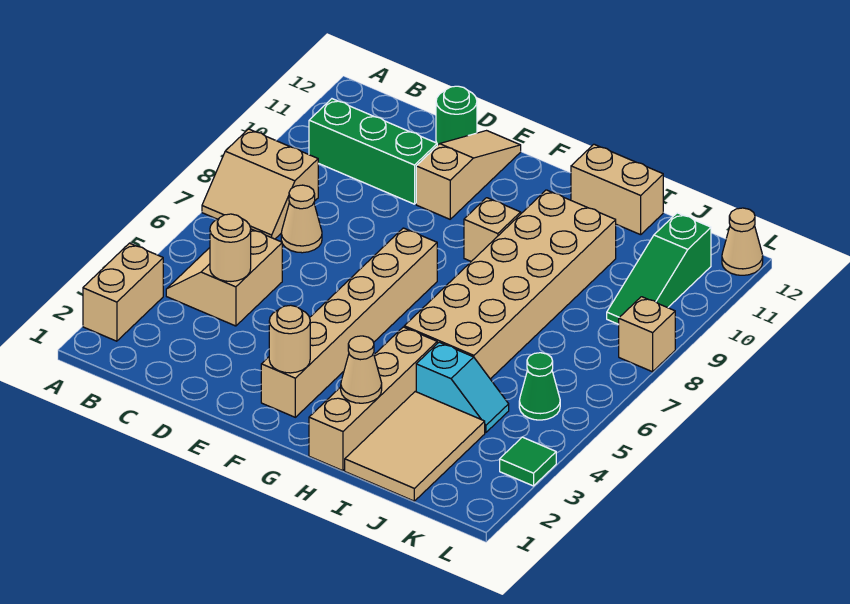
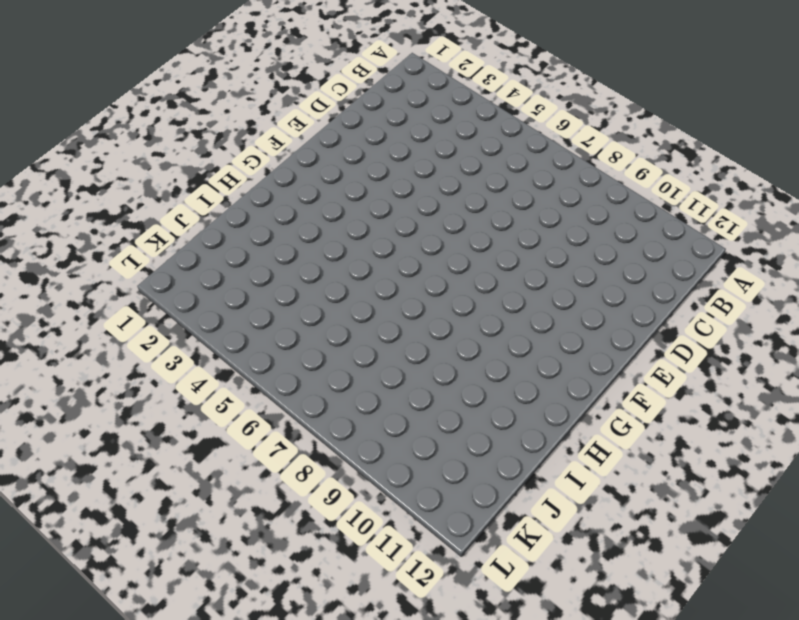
none -> tan 1x2 brick [83,243,163,341]
none -> tan 2x2 slope [202,129,318,239]
none -> tan 2x2 slope [166,229,282,326]

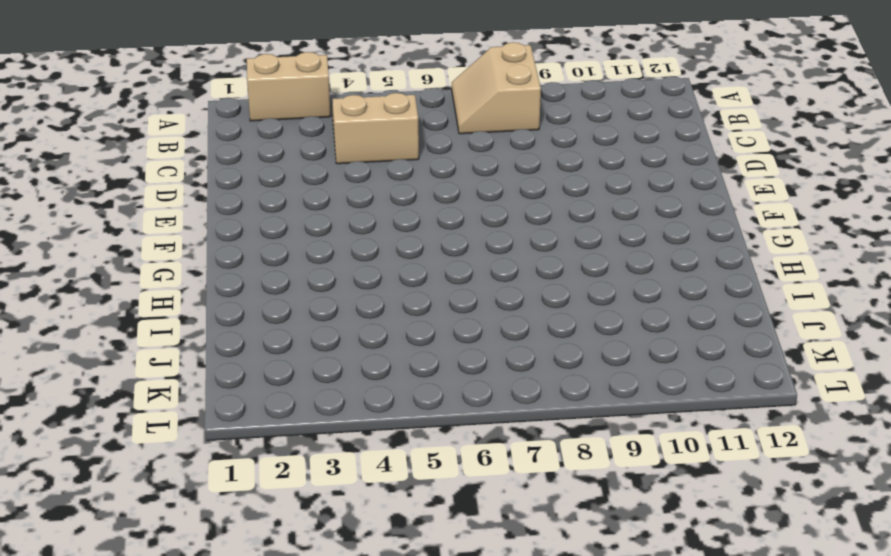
none -> green 1x3 brick [309,99,437,204]
none -> tan 1x1 cone [281,185,322,253]
none -> green 1x1 round brick [436,86,477,145]

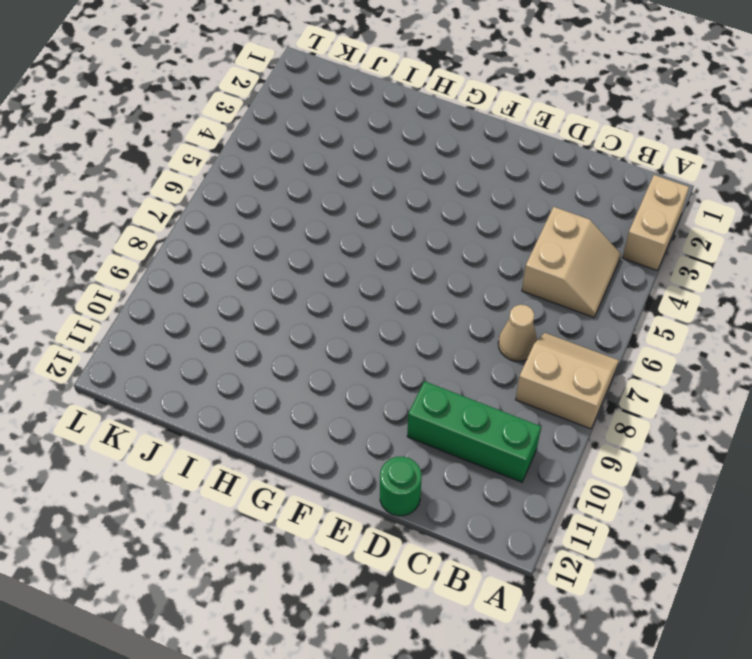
none -> tan 1x3 slope [416,131,521,219]
none -> tan 1x6 brick [261,228,437,417]
none -> tan 1x1 brick [464,198,521,261]

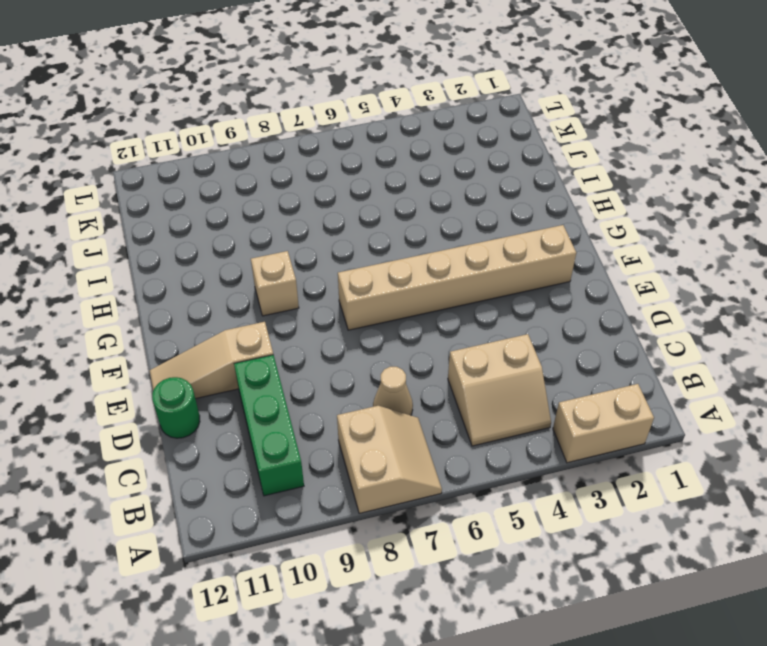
none -> tan 1x4 brick [309,327,437,471]
none -> tan 2x6 brick [404,190,616,379]
none -> tan 1x2 brick [571,144,663,235]

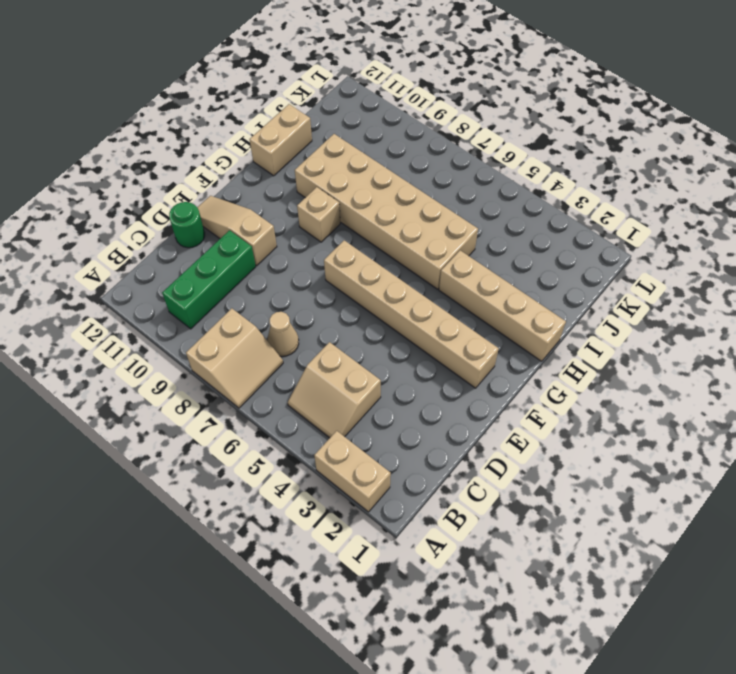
none -> tan 2x3 tile [345,392,485,501]
none -> cyan 1x2 slope [416,342,509,433]
none -> green 1x1 cone [519,353,560,420]

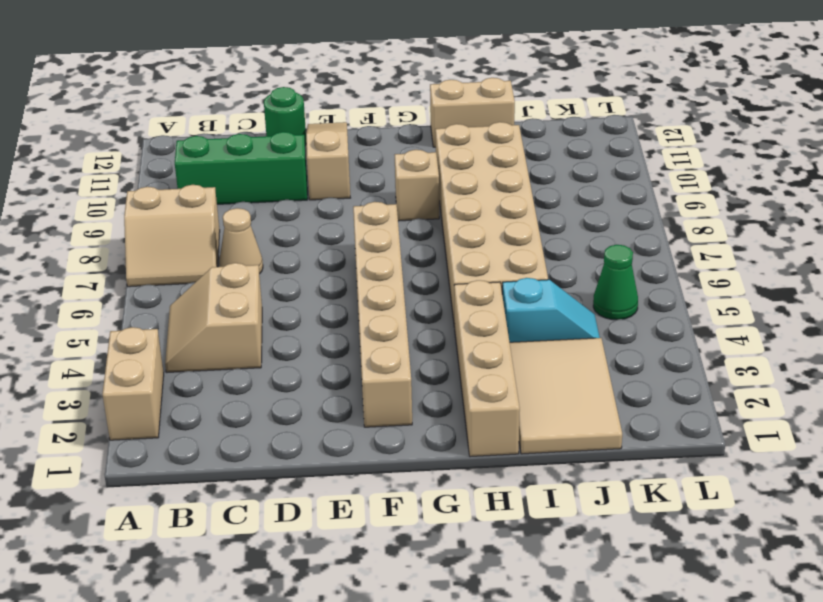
none -> green 1x3 slope [607,213,711,324]
none -> green 1x1 tile [500,437,556,486]
none -> tan 1x1 brick [619,297,675,372]

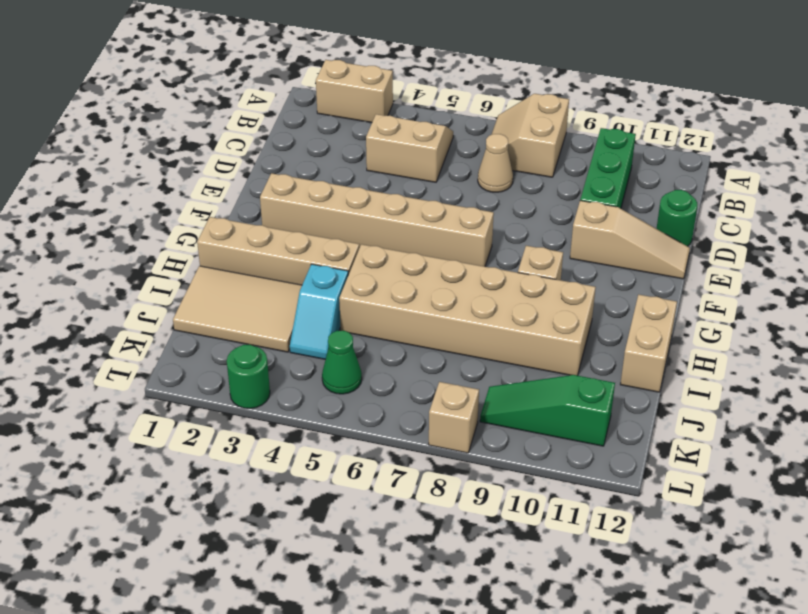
green 1x1 round brick [227,345,270,409] -> green 1x1 tile [500,437,556,486]
none -> tan 1x1 cone [722,208,763,275]
none -> tan 1x1 round brick [210,214,251,281]
none -> tan 1x1 round brick [269,305,310,373]

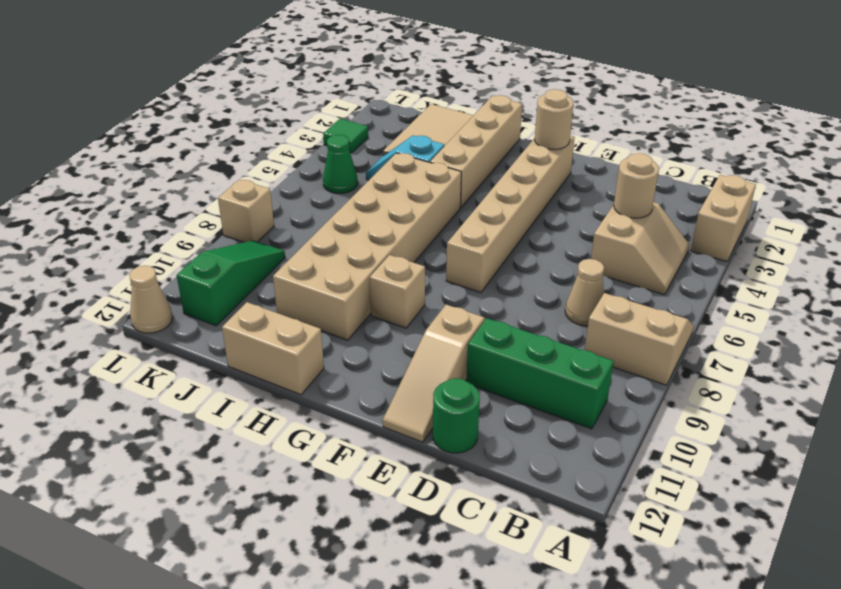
none -> tan 1x1 cone [341,336,382,403]

